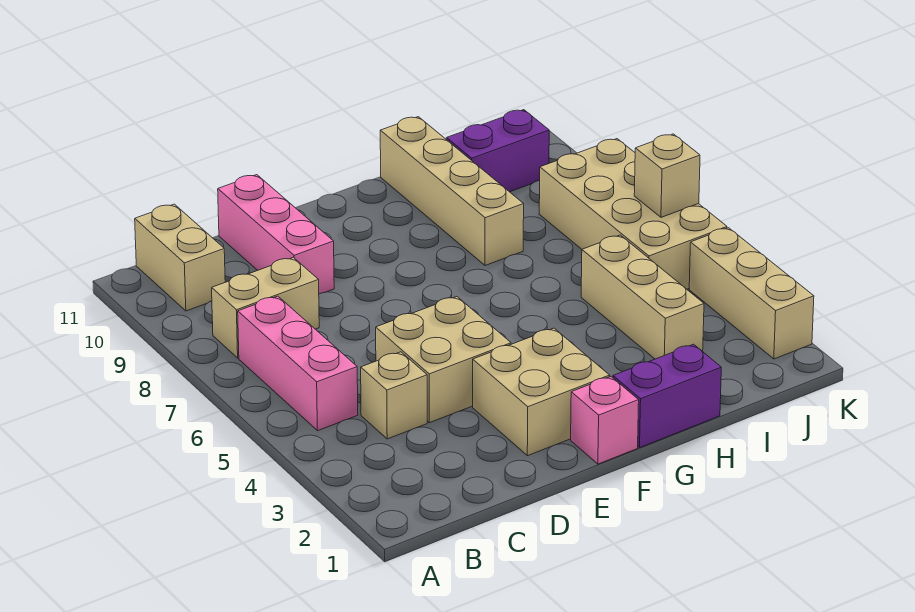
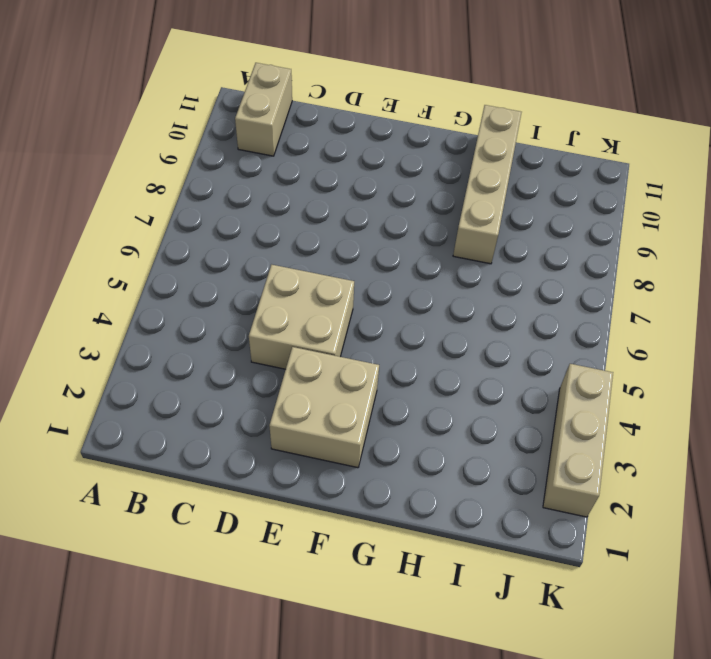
none -> pink 1x3 brick [238,296,358,431]
none -> tan 1x2 brick [212,257,319,358]
none -> tan 1x1 brick [361,352,427,439]

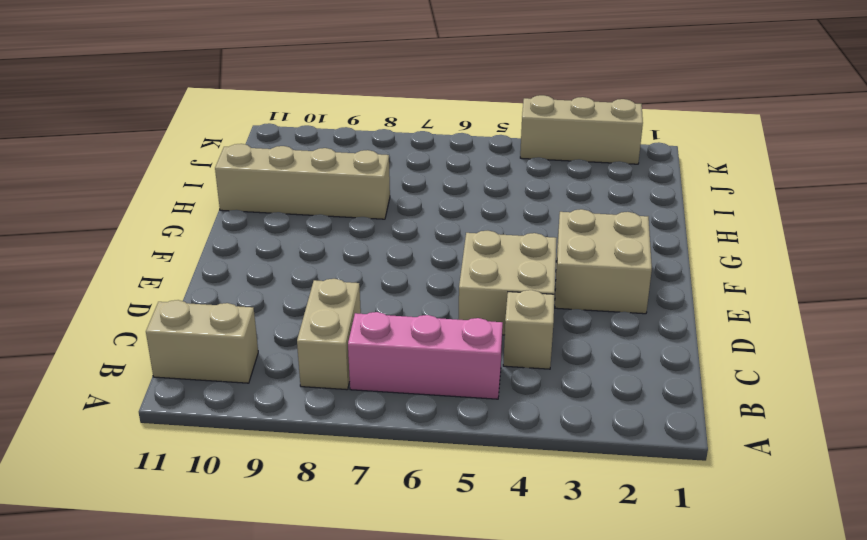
none -> pink 1x3 brick [218,175,334,294]
none -> pink 1x1 brick [571,377,639,464]
none -> purple 1x2 brick [613,344,721,447]

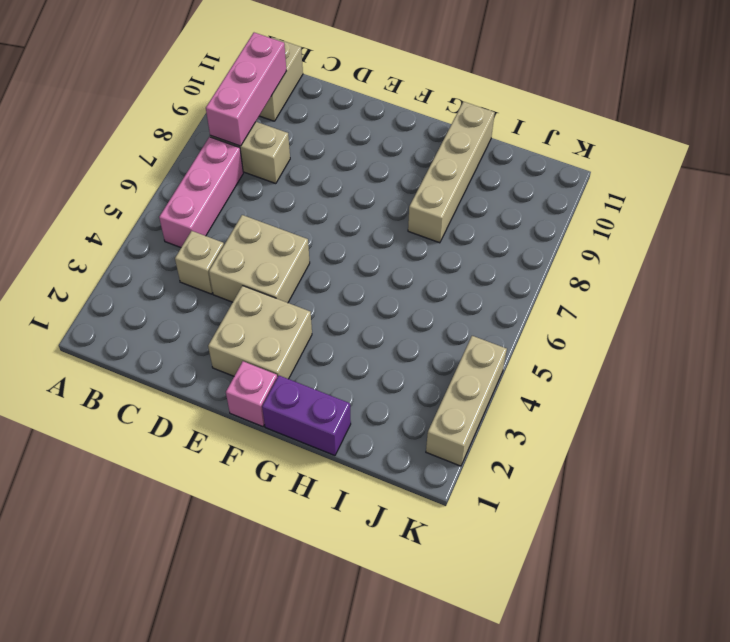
pink 1x3 brick [206,33,286,146] -> pink 1x3 brick moved to [218,175,334,294]
none -> tan 1x3 brick [581,235,704,359]
none -> purple 1x2 brick [446,110,549,192]
none -> tan 2x4 brick [539,139,727,289]

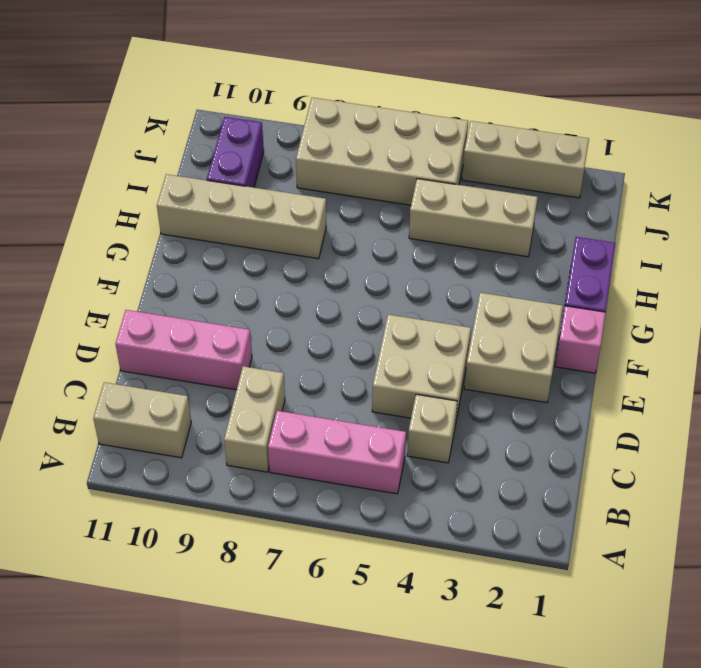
none -> tan 1x1 brick [634,134,700,217]

